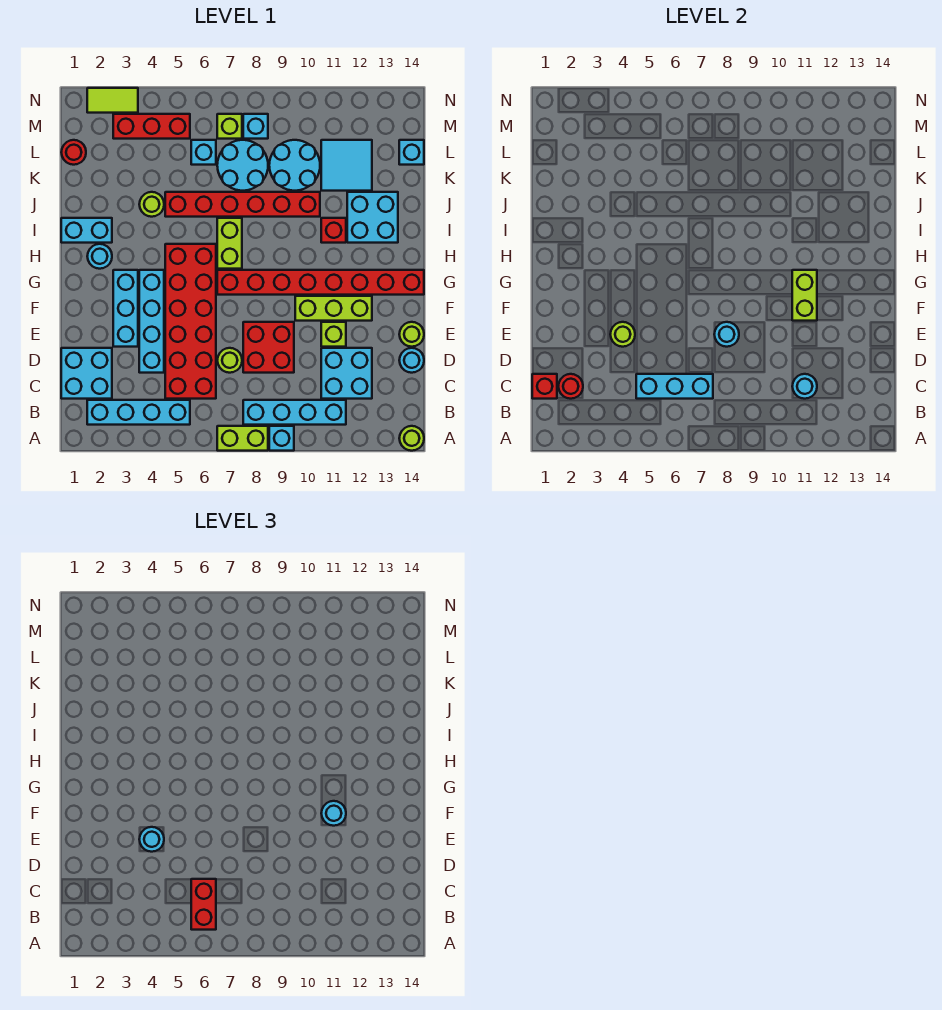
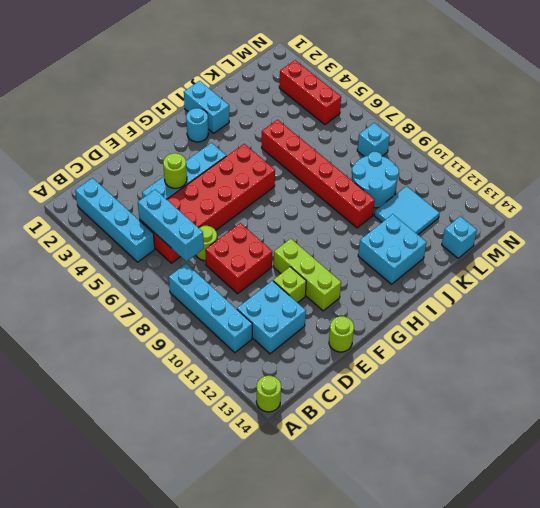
none -> lime 1x2 brick [217,426,268,451]
none -> cyan 1x1 brick [269,426,294,451]
none -> cyan 2x2 brick [61,348,112,399]
none -> cyan 1x1 round brick [399,348,424,373]

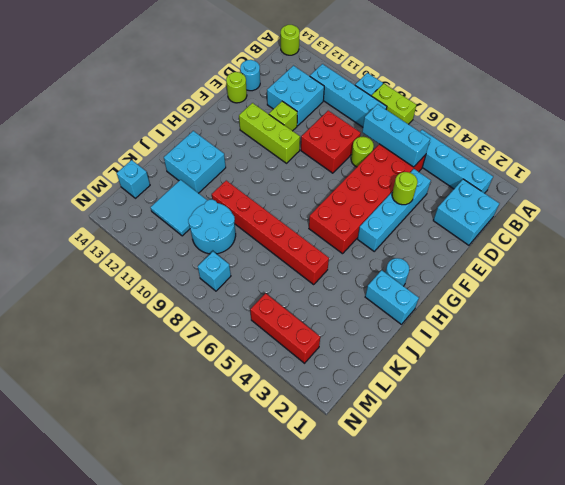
none -> cyan 1x3 brick [113,270,138,347]
none -> red 1x8 brick [217,270,424,295]
none -> lime 1x2 brick [217,218,242,269]
none -> red 1x1 brick [321,218,346,243]

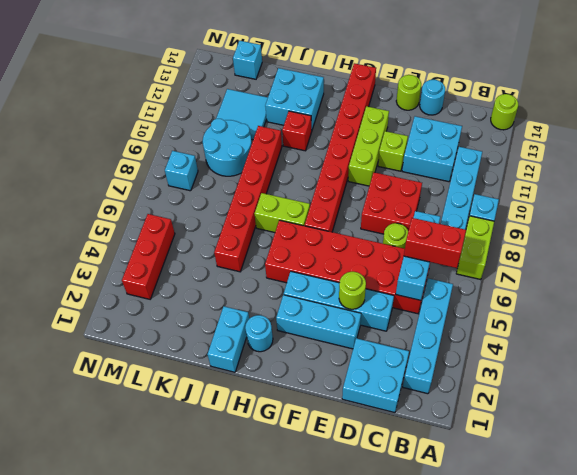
none -> lime 1x1 round brick [139,192,164,217]
none -> cyan 2x2 round brick [217,140,268,191]
none -> red 1x1 round brick [61,140,86,165]
none -> cyan 1x1 brick [191,140,216,165]

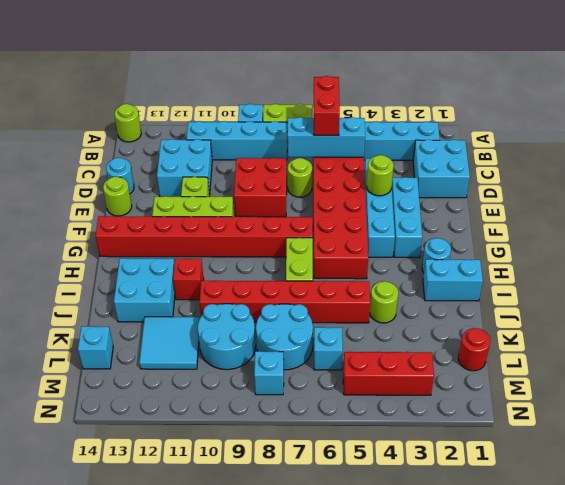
none -> lime 1x1 brick [217,114,242,139]
none -> lime 1x2 tile [87,88,138,113]
none -> red 1x1 brick [532,374,557,399]
none -> red 1x1 round brick [558,374,583,399]

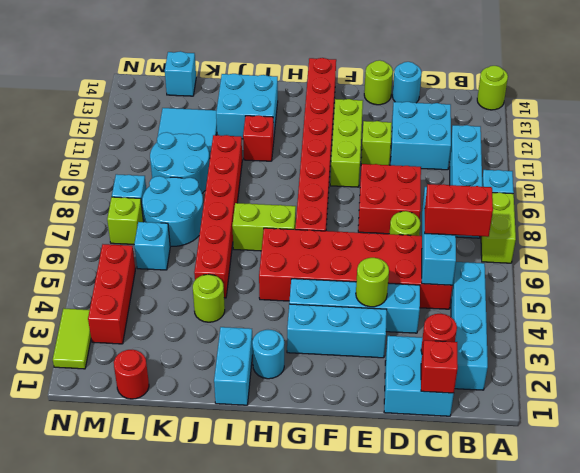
none -> cyan 1x1 round brick [792,374,817,399]
none -> cyan 1x1 round brick [714,322,739,347]
none -> lime 1x2 brick [792,270,817,321]
none -> cyan 1x1 round brick [139,827,164,852]

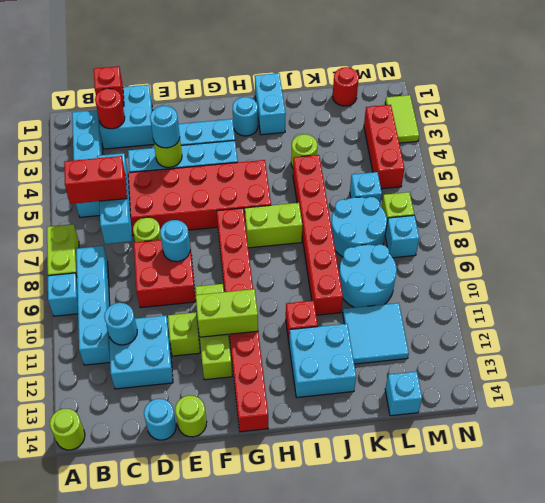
none -> cyan 1x1 round brick [321,801,346,826]

